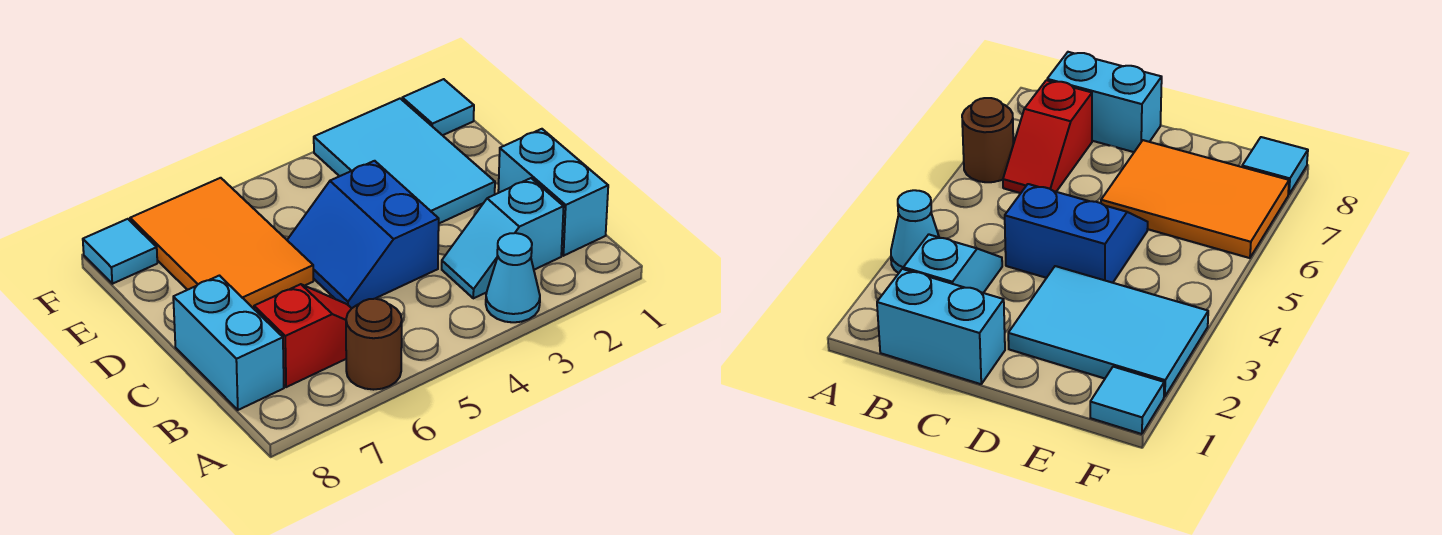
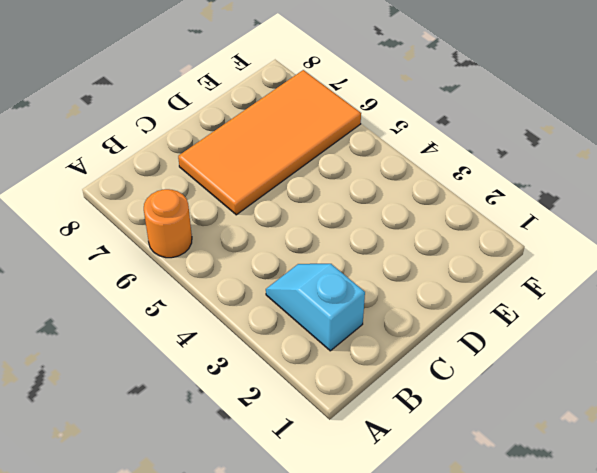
orange 1x1 round brick [144,189,192,258] -> brown 1x1 round brick [346,299,402,390]
orange 2x4 tile [178,70,361,215] -> orange 2x3 tile [130,178,313,309]
none -> cyan 1x1 cone [486,233,540,322]
none -> cyan 1x2 brick [498,129,608,256]

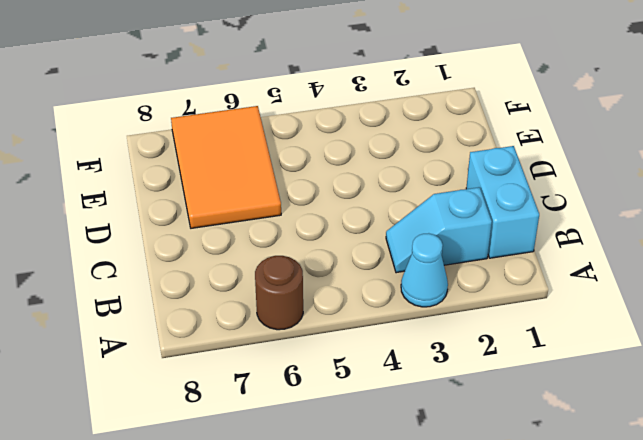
none -> red 1x2 slope [254,284,352,387]
none -> cyan 1x2 brick [173,276,284,410]

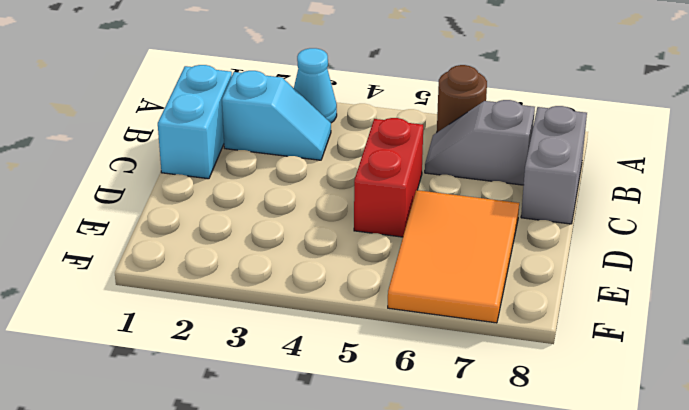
grey 1x2 slope [425,100,535,185] -> red 1x2 slope [254,284,352,387]
grey 1x2 brick [521,106,587,224] -> cyan 1x2 brick [173,276,284,410]
red 1x2 brick [354,118,423,237] -> blue 2x2 slope [287,161,439,308]
none -> cyan 2x3 tile [314,99,495,223]
none -> cyan 1x1 tile [402,79,474,135]

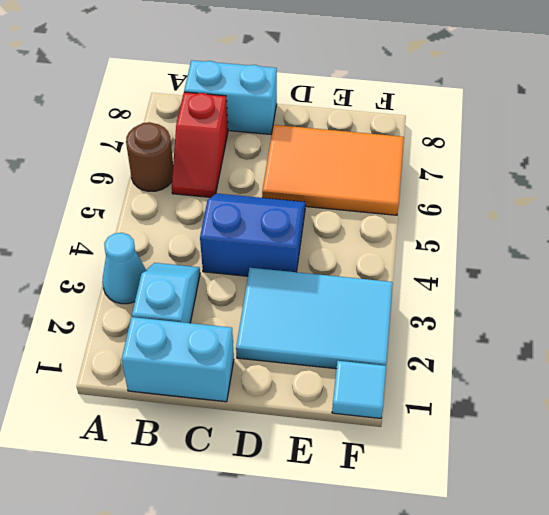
none -> cyan 1x1 tile [83,219,157,284]

